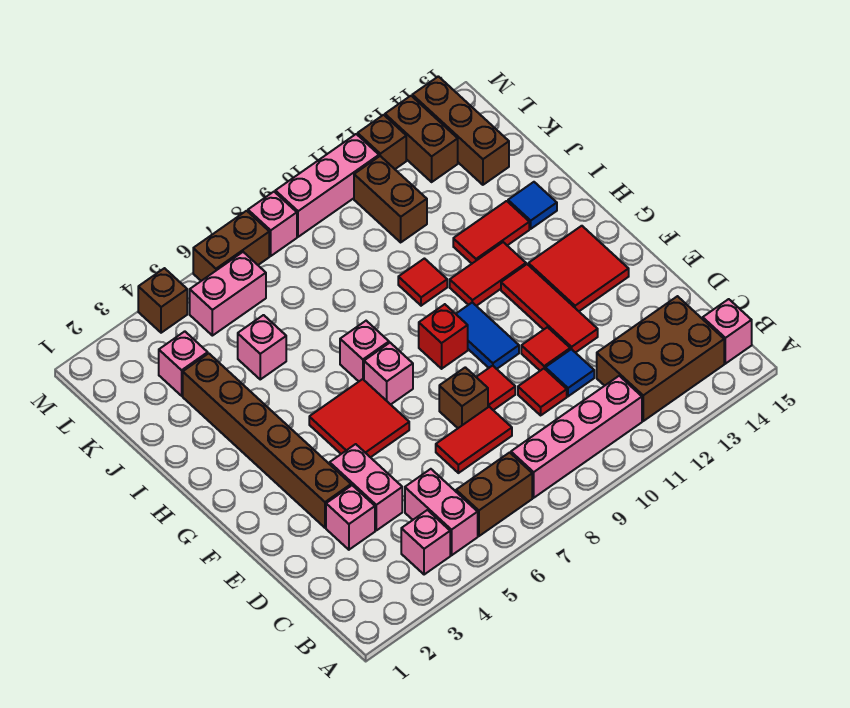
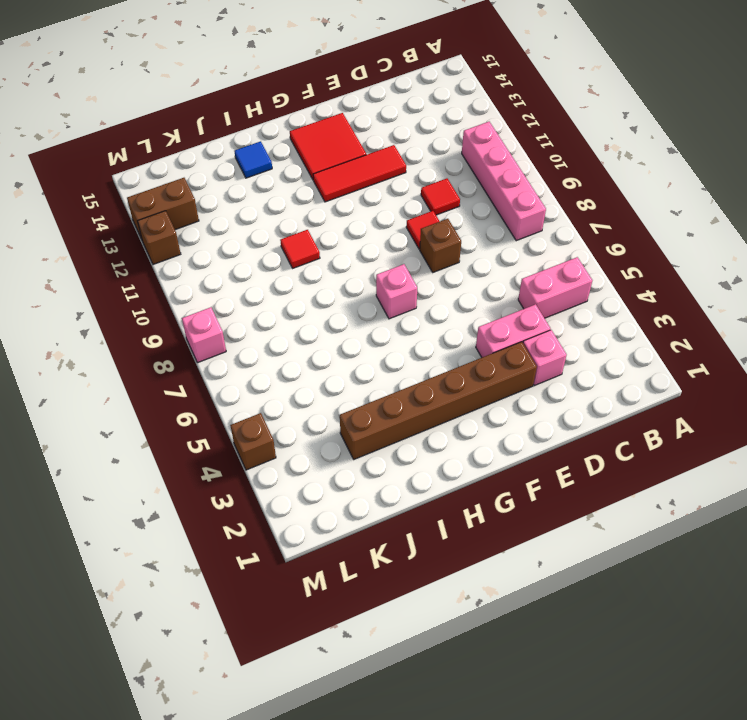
none -> pink 1x1 brick [401,510,450,575]
none -> brown 1x2 brick [456,453,532,536]
none -> brown 2x3 brick [597,296,724,421]
none -> pink 1x1 brick [703,299,752,364]

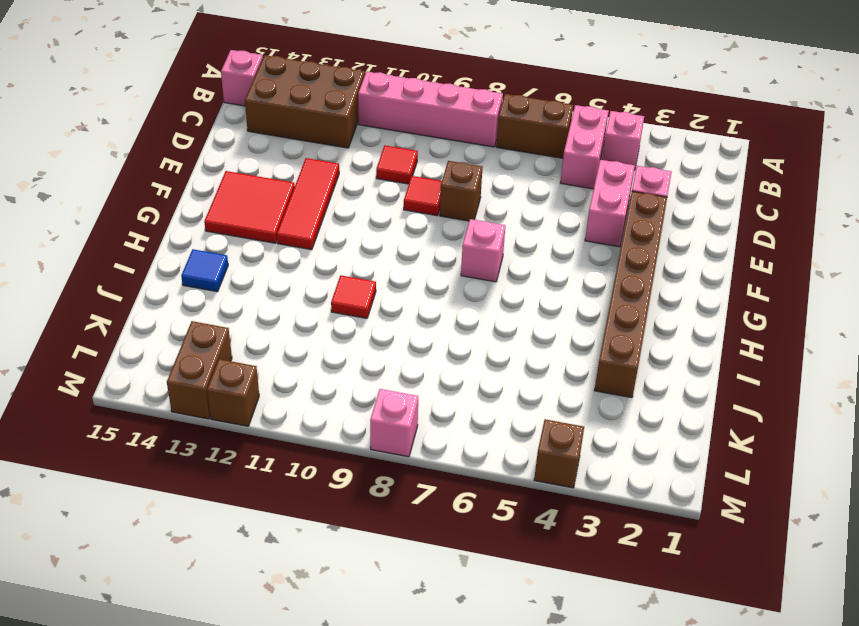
none -> red 1x2 tile [436,407,512,473]
none -> blue 1x1 tile [545,349,594,396]
none -> red 1x1 tile [521,327,570,371]
none -> red 2x2 tile [309,379,409,457]

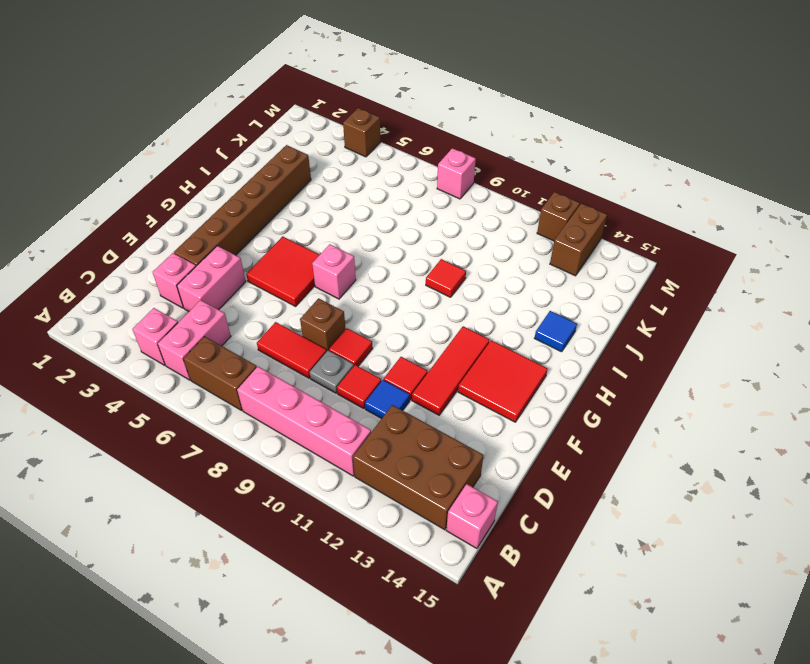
grey 1x1 plate [310,350,354,393] -> none
none -> blue 1x2 tile [456,302,519,369]
none -> red 1x1 brick [419,304,468,369]
none -> pink 1x1 brick [340,321,389,381]
none -> red 1x2 tile [450,242,526,306]

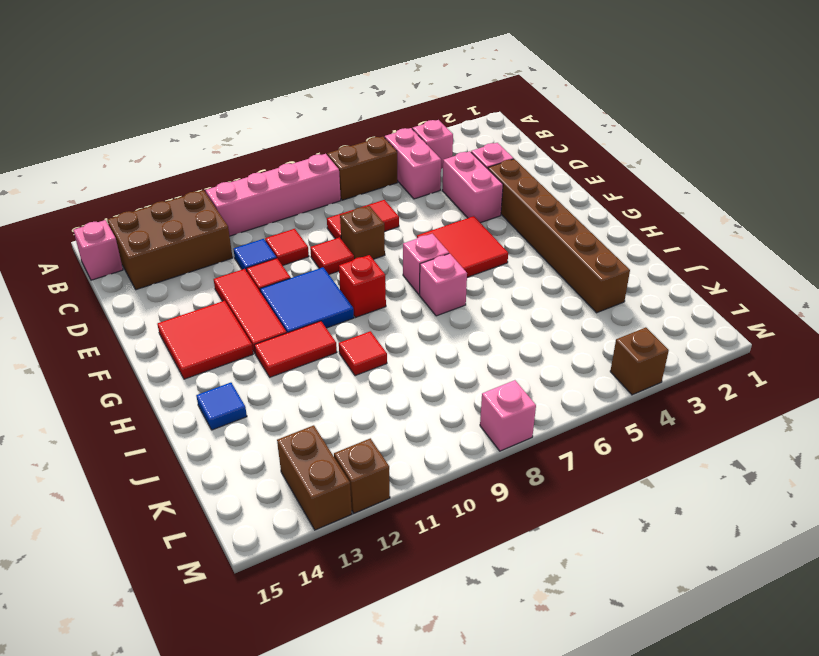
blue 2x2 tile [260,267,354,333] -> blue 1x2 tile [456,302,519,369]
none -> red 1x2 tile [453,201,529,263]
none -> pink 1x1 brick [238,315,286,379]
none -> pink 1x1 brick [159,331,208,396]
none -> brown 1x2 brick [354,156,427,242]

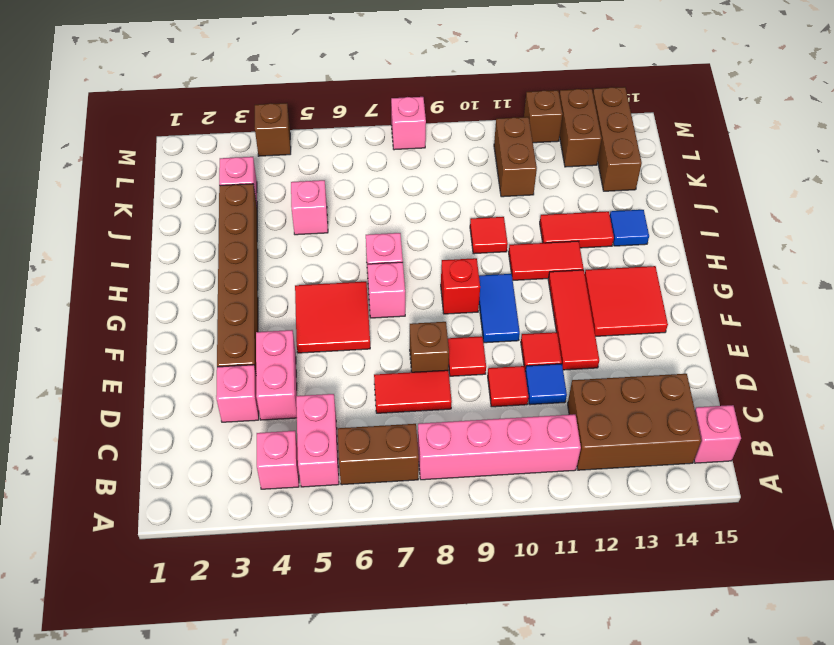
none -> pink 1x2 brick [190,252,266,336]
none -> brown 1x2 brick [193,211,269,281]
none -> pink 1x3 brick [275,134,379,237]

